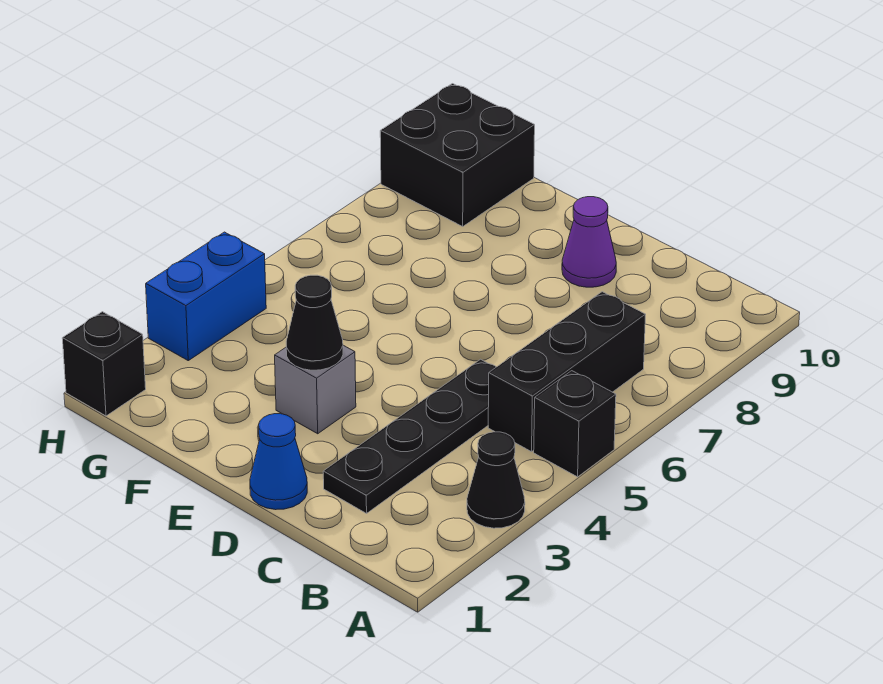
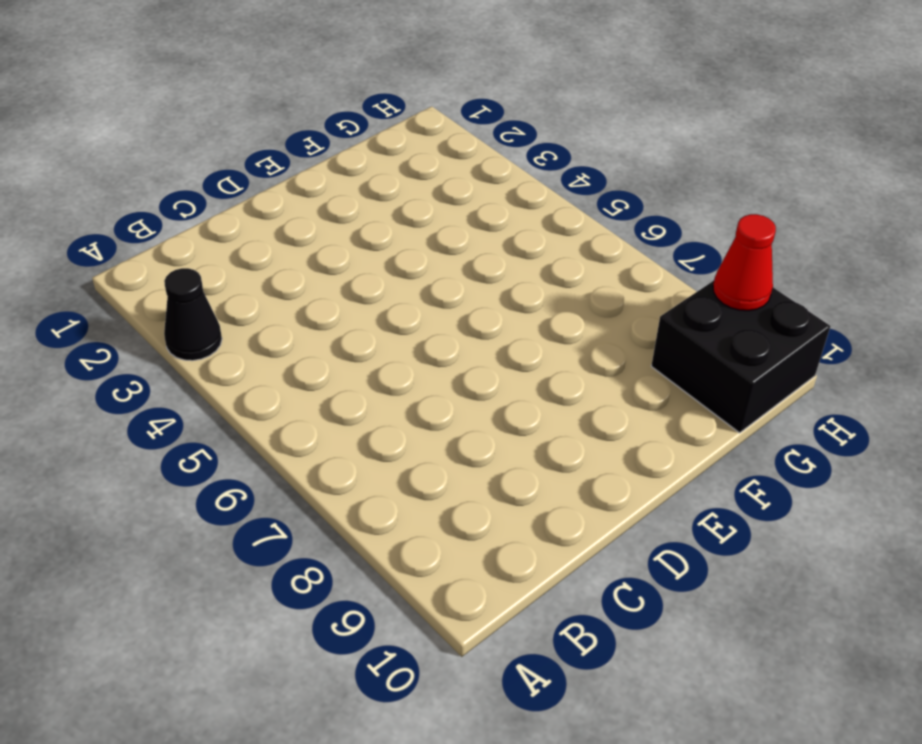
red 1x1 cone [713,214,776,311] -> none
none -> black 1x1 brick [534,371,616,477]
none -> black 1x3 brick [488,292,646,452]

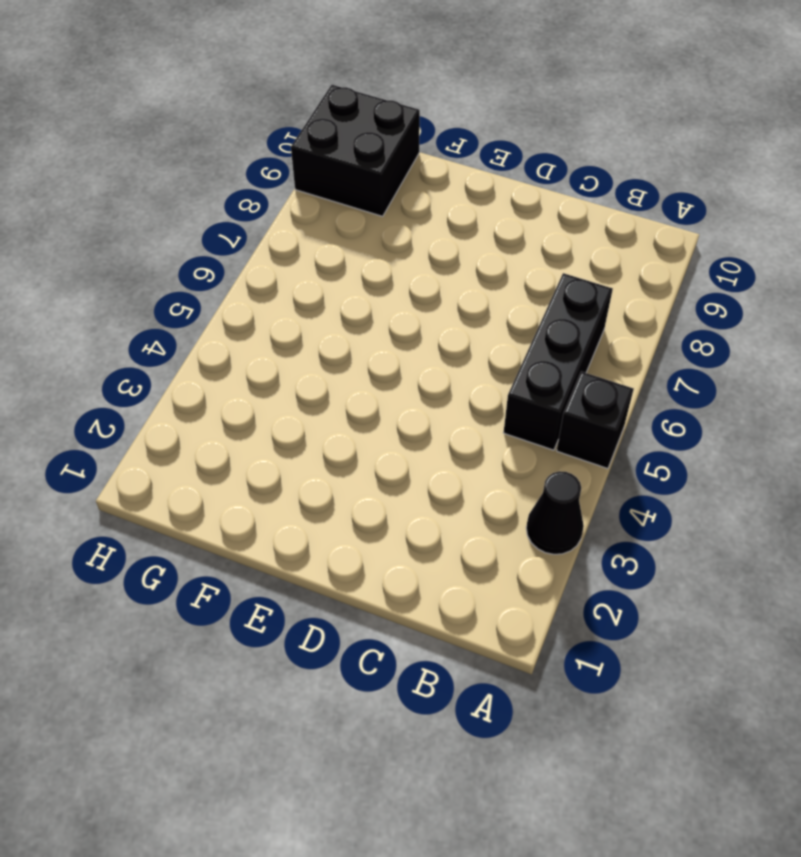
none -> black 1x4 plate [323,359,496,513]
none -> blue 1x1 cone [250,414,307,510]

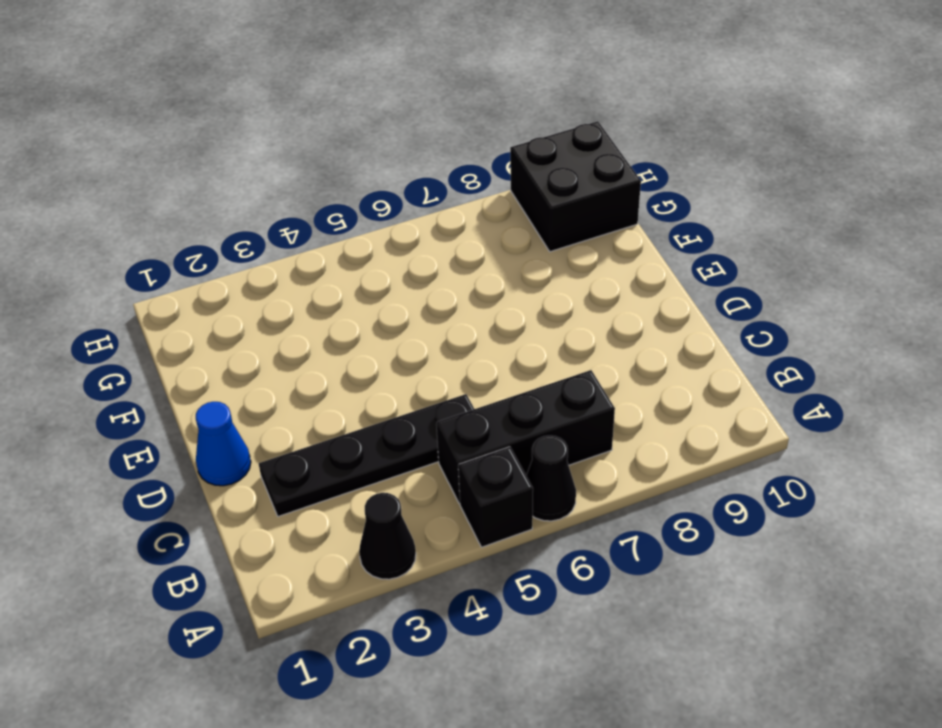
black 1x1 cone [526,436,576,521] -> black 1x1 cone moved to [286,275,343,370]
none -> purple 1x1 cone [562,197,616,287]
none -> grey 1x1 brick [275,345,356,434]

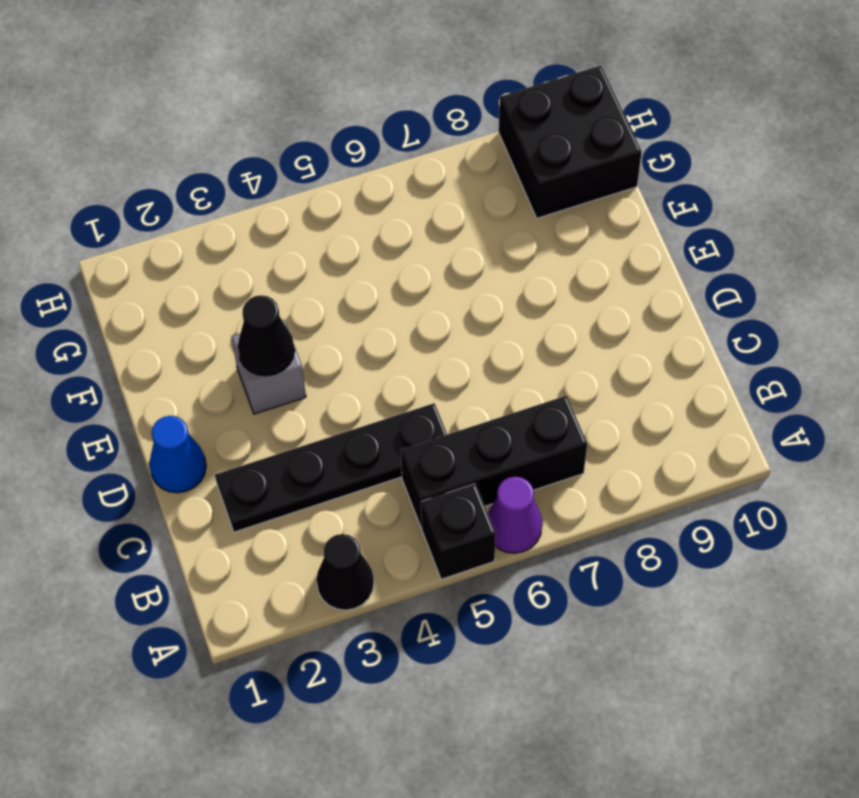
purple 1x1 cone [488,477,542,553] -> purple 1x1 cone moved to [562,197,616,287]
none -> black 1x1 brick [62,312,146,416]
none -> blue 1x2 brick [146,232,266,361]

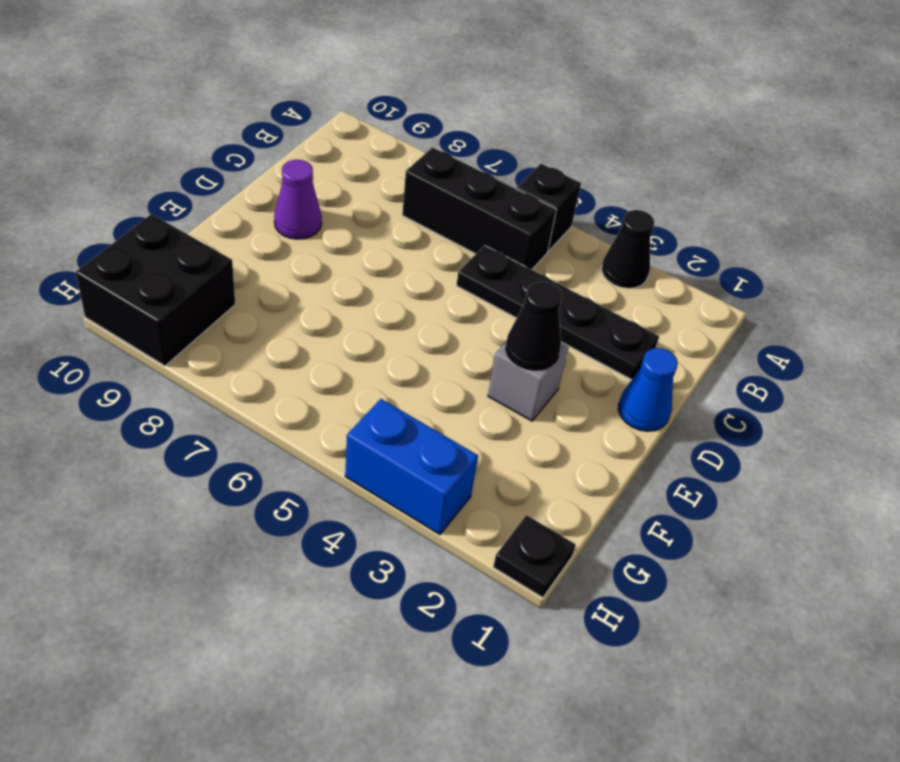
black 1x1 plate [493,515,576,598] -> black 1x1 brick [62,312,146,416]

